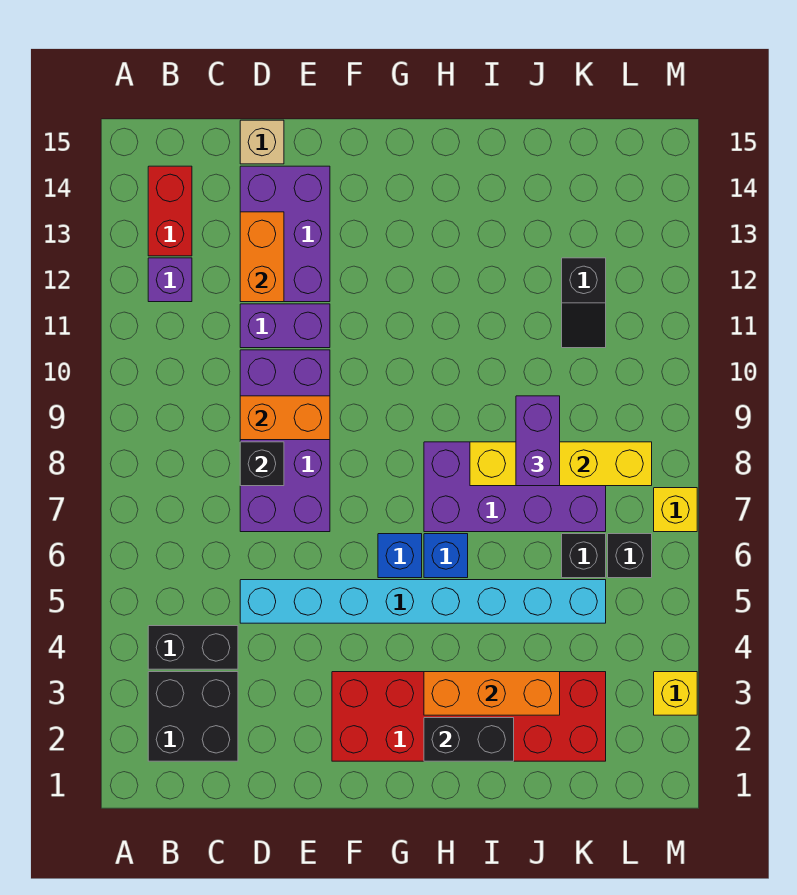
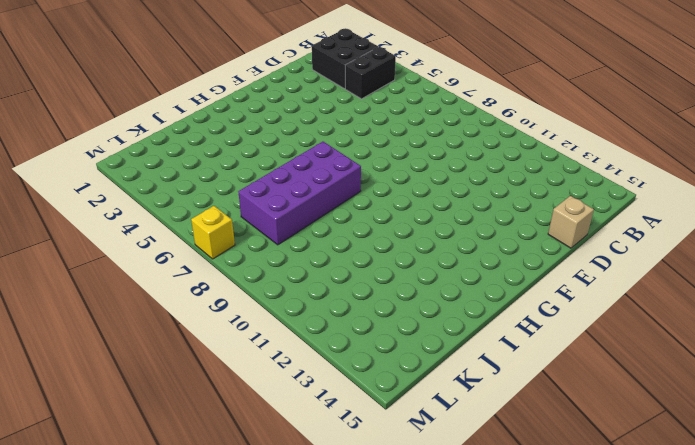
none -> purple 1x1 brick [148,258,192,302]
none -> red 1x2 brick [148,166,192,256]
none -> cyan 1x8 brick [240,580,606,623]

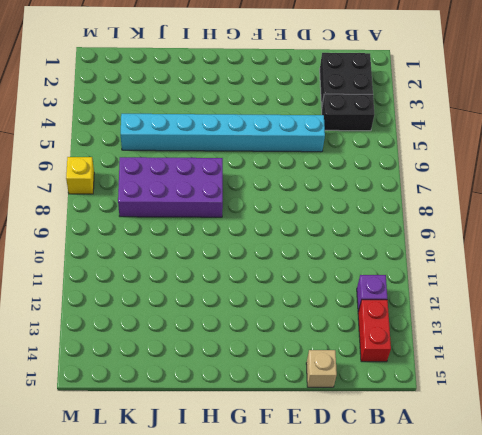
none -> purple 2x4 brick [240,350,330,532]
none -> purple 1x2 brick [240,304,330,348]
none -> purple 2x3 brick [240,166,330,302]

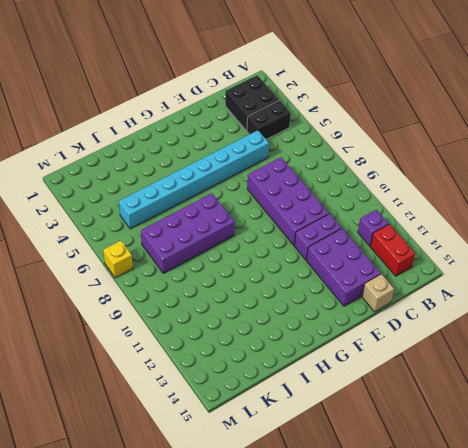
none -> red 2x6 brick [332,672,606,761]
none -> blue 1x1 brick [378,534,422,578]
none -> blue 1x1 brick [424,534,468,578]

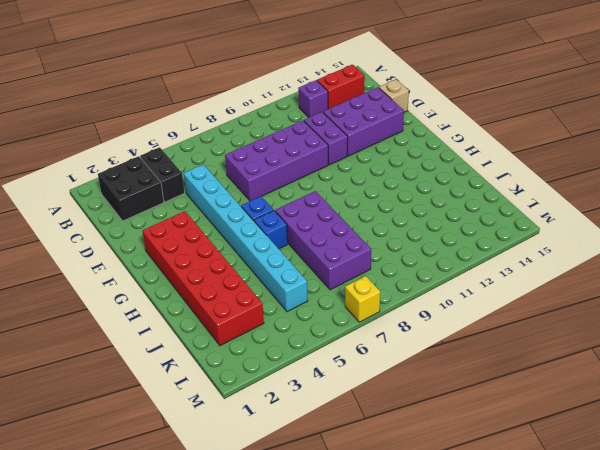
none -> black 1x1 brick [562,534,606,578]
none -> black 1x2 slope [562,258,606,348]
none -> black 1x1 brick [608,534,652,578]

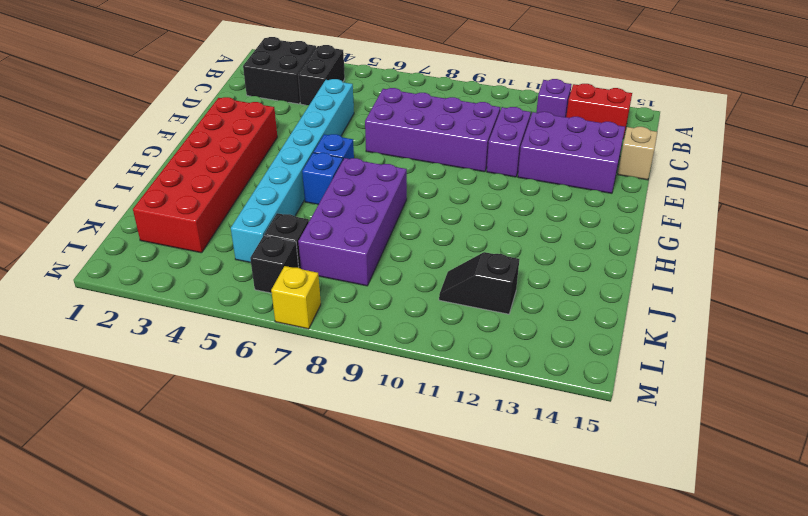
none -> yellow 1x1 brick [654,672,697,715]
none -> black 1x1 brick [240,442,284,486]
none -> orange 1x2 brick [240,396,330,440]

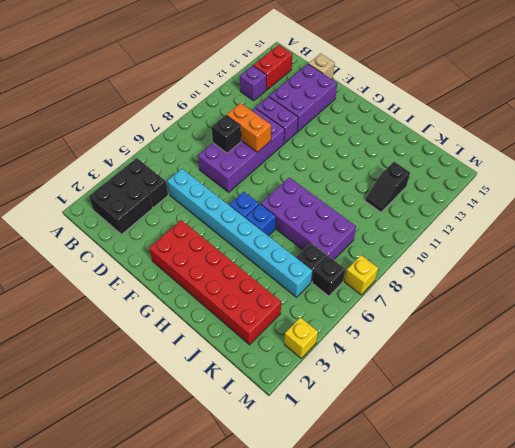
none -> orange 1x2 brick [240,212,284,302]
none -> black 1x2 brick [424,718,514,761]
none -> orange 1x3 brick [424,672,560,715]

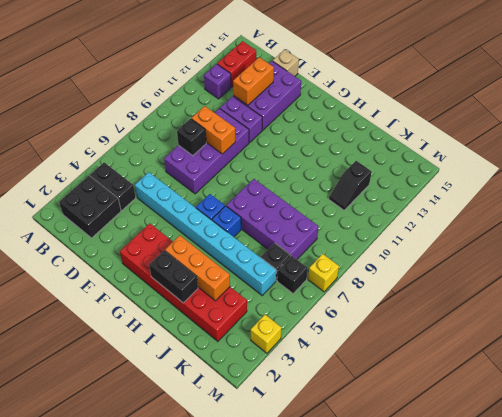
none -> yellow 1x4 brick [470,442,652,486]
none -> purple 1x2 brick [516,396,560,486]

